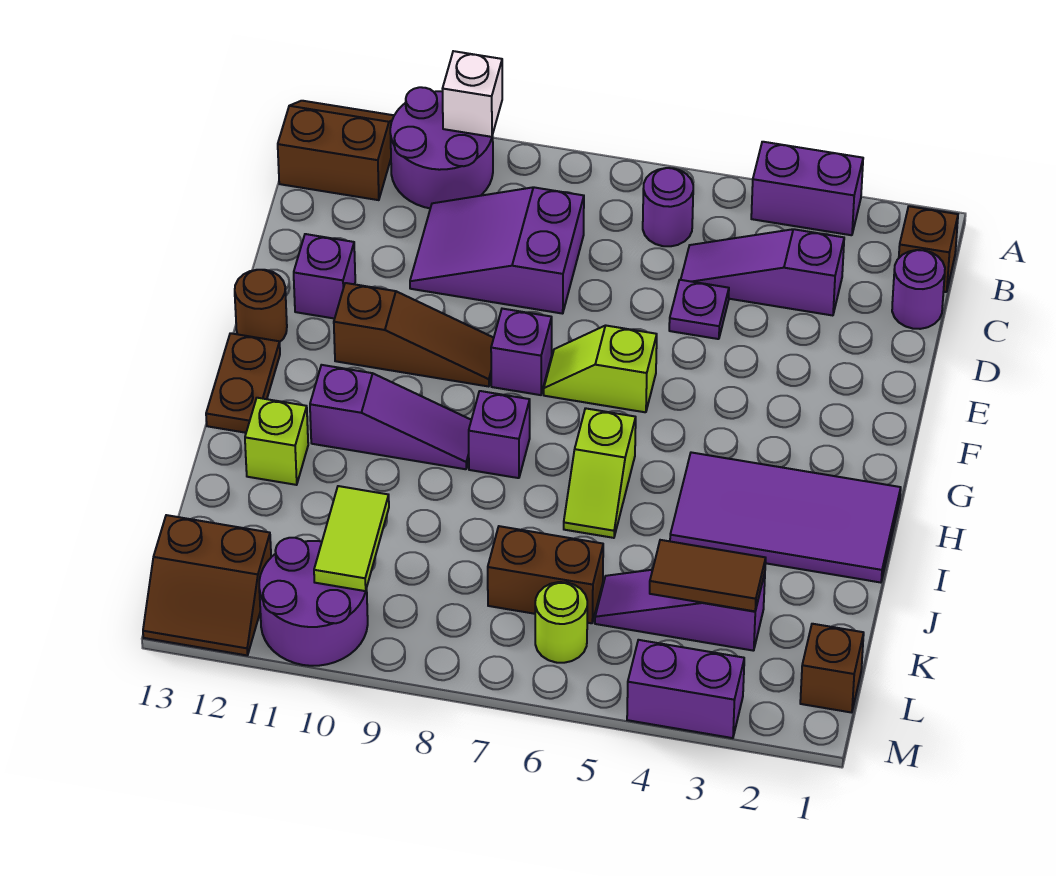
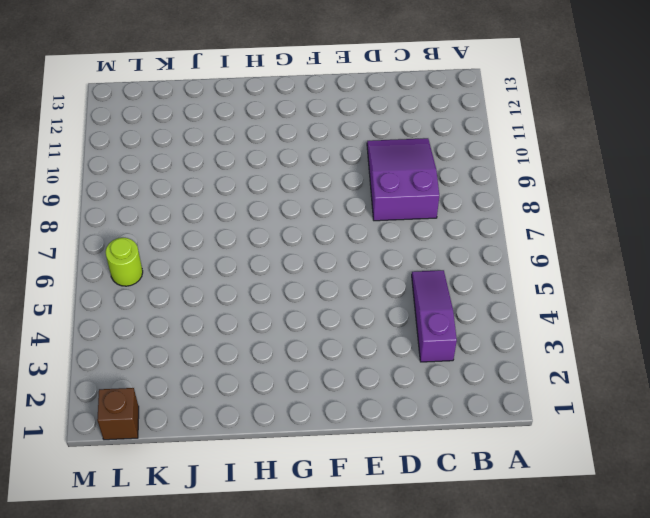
none -> purple 1x2 brick [751,142,863,235]
none -> purple 2x2 round brick [390,87,493,208]
none -> brown 2x2 slope [278,101,394,200]
none -> brown 1x1 brick [899,206,958,292]

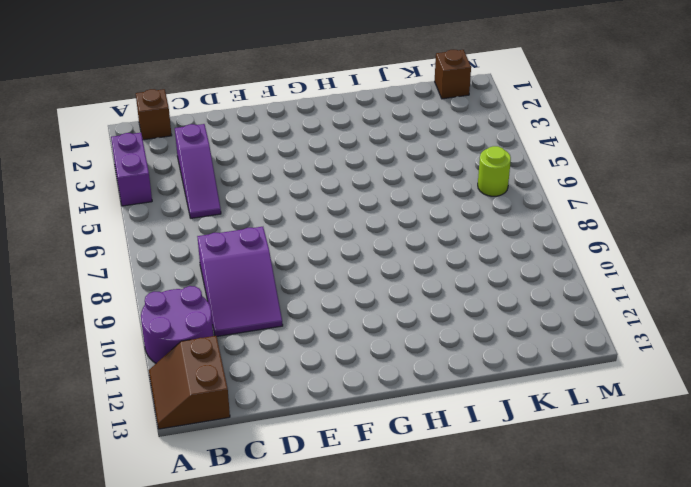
none -> purple 1x1 round brick [643,168,693,246]
none -> purple 1x1 round brick [892,250,945,329]
none -> purple 1x1 plate [669,280,729,339]
none -> purple 1x1 brick [294,234,355,319]

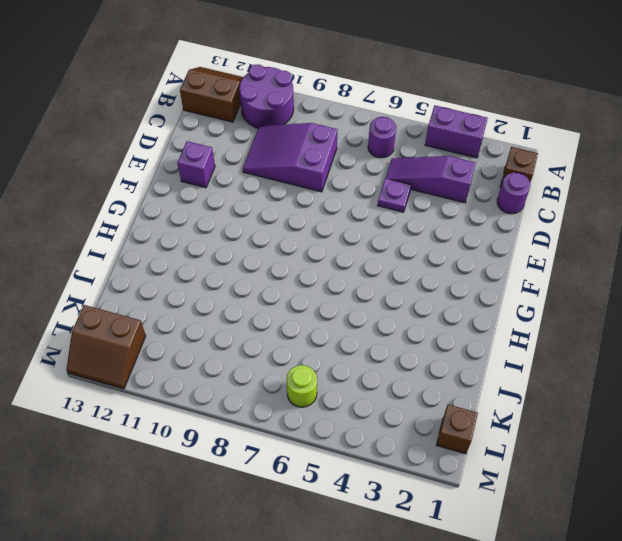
none -> lime 1x2 slope [544,325,657,412]
none -> purple 1x1 brick [491,309,552,395]
none -> brown 1x3 slope [334,283,494,387]
none -> brown 1x1 round brick [235,270,287,342]

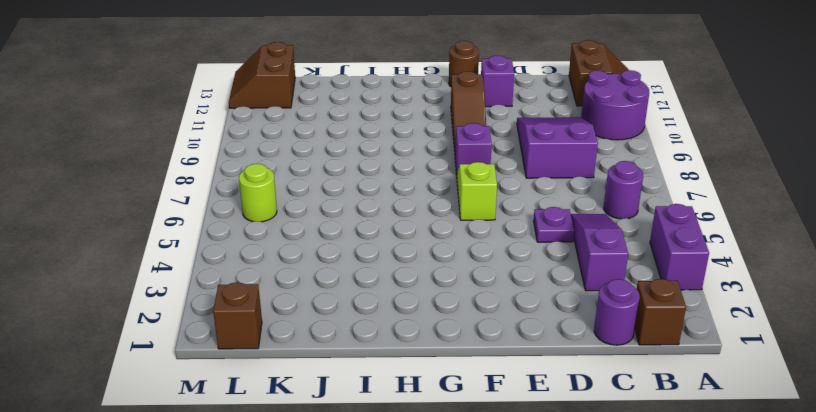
none -> brown 1x2 plate [206,333,280,433]
none -> purple 2x4 tile [670,452,901,583]
none -> lime 1x2 slope [564,408,636,538]
none -> purple 1x1 brick [469,391,530,478]

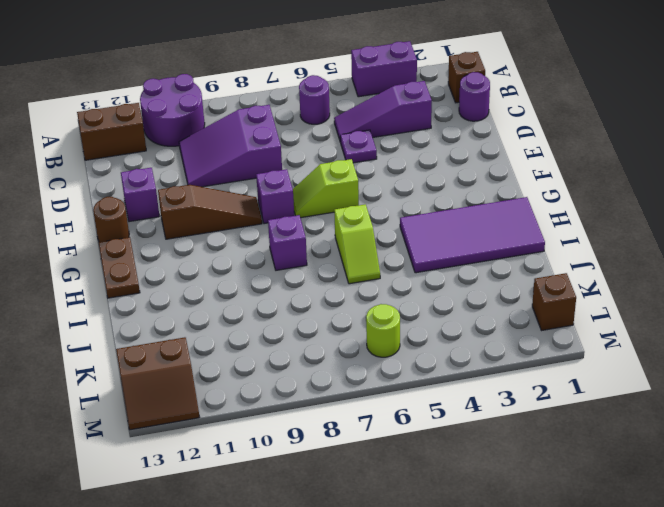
none -> purple 1x3 slope [310,365,471,469]
none -> lime 1x1 brick [245,398,308,485]
none -> purple 1x3 slope [595,570,765,651]
none -> brown 1x2 brick [488,526,603,623]

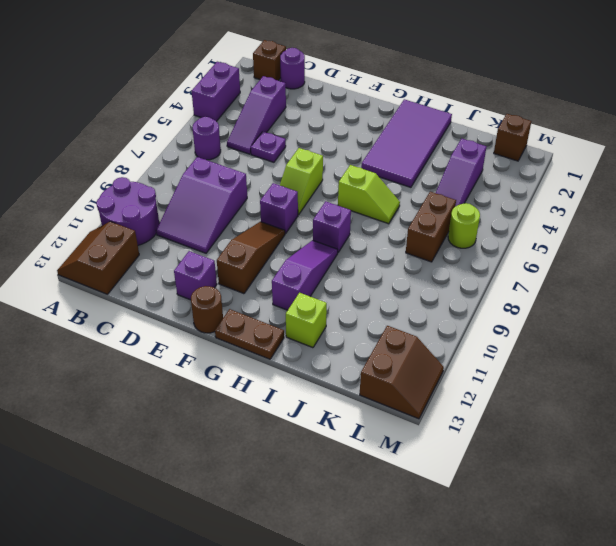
none -> purple 2x2 round brick [259,538,368,666]
none -> purple 1x2 brick [627,640,744,738]
none -> white 1x1 brick [443,51,502,137]
none -> brown 1x2 tile [650,540,766,611]

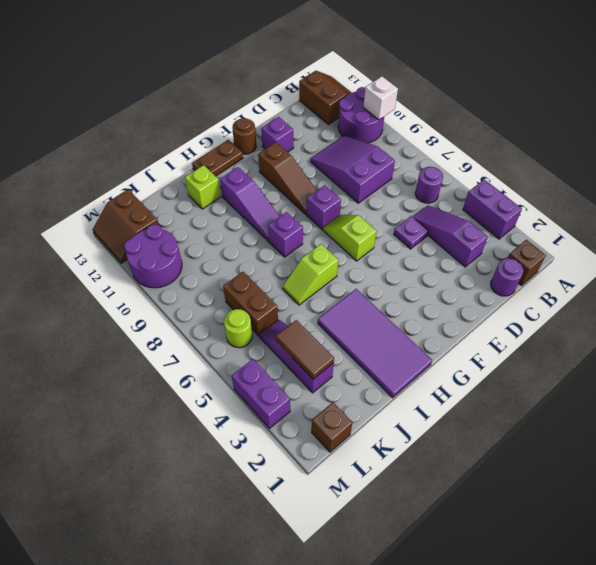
none -> lime 1x2 tile [314,486,389,591]

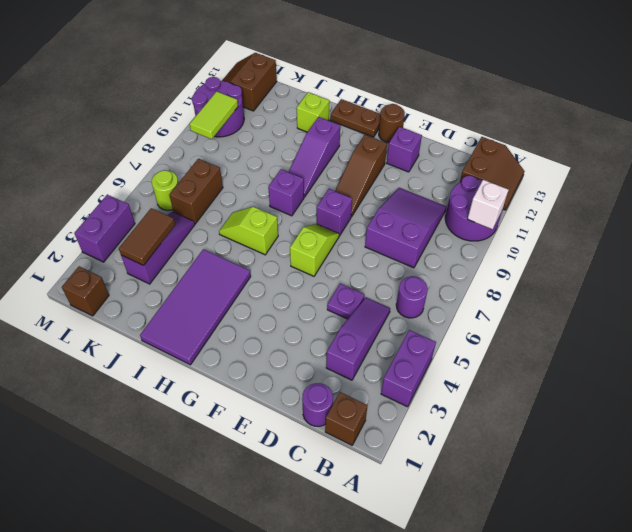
lime 1x2 tile [190,91,238,139] -> lime 1x2 tile turned to [314,486,389,591]

